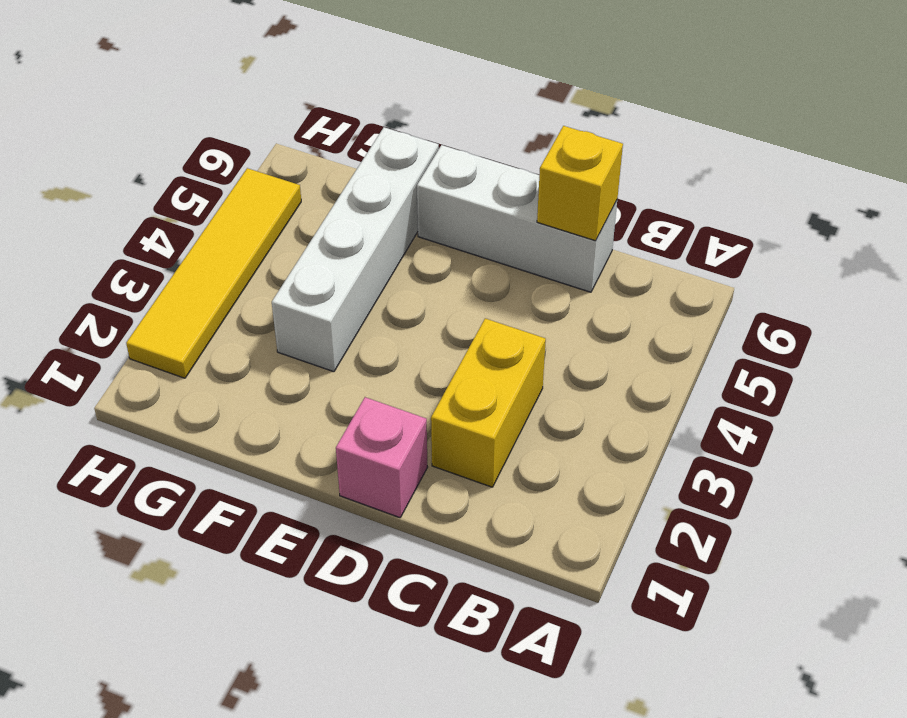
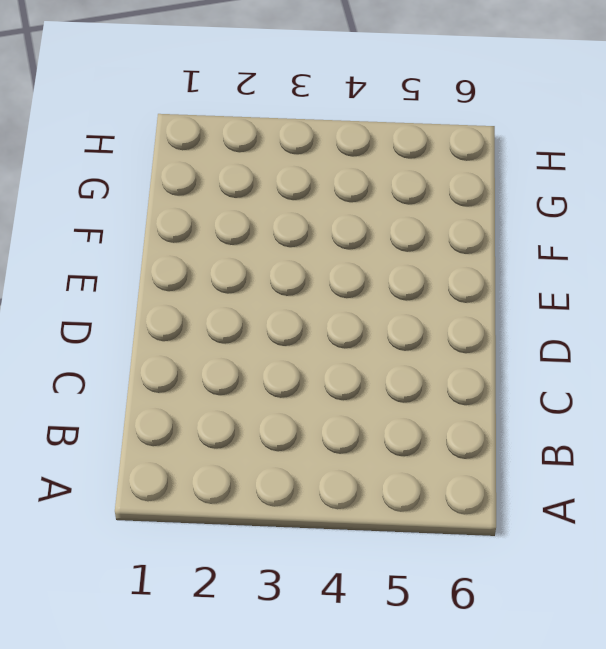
none -> yellow 1x2 brick [431,318,546,487]
none -> white 1x3 brick [417,145,617,292]

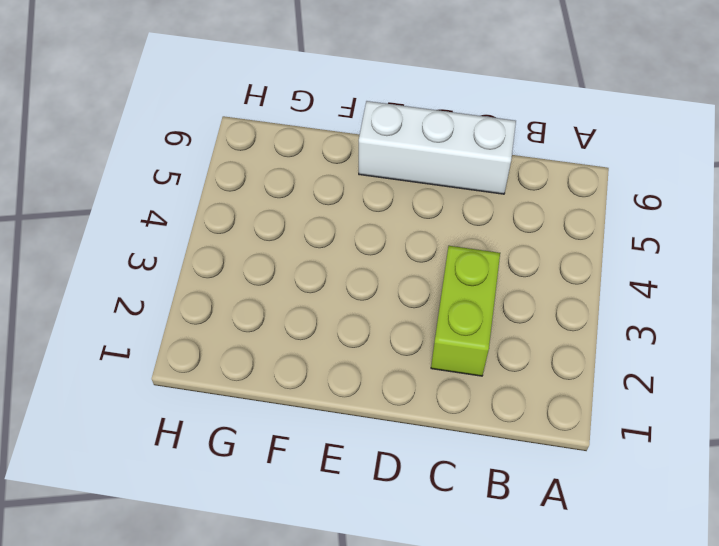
lime 1x2 brick [431,246,500,376] -> yellow 1x2 brick [431,318,546,487]
none -> pink 1x1 brick [336,397,427,518]
none -> white 1x4 brick [272,127,439,372]

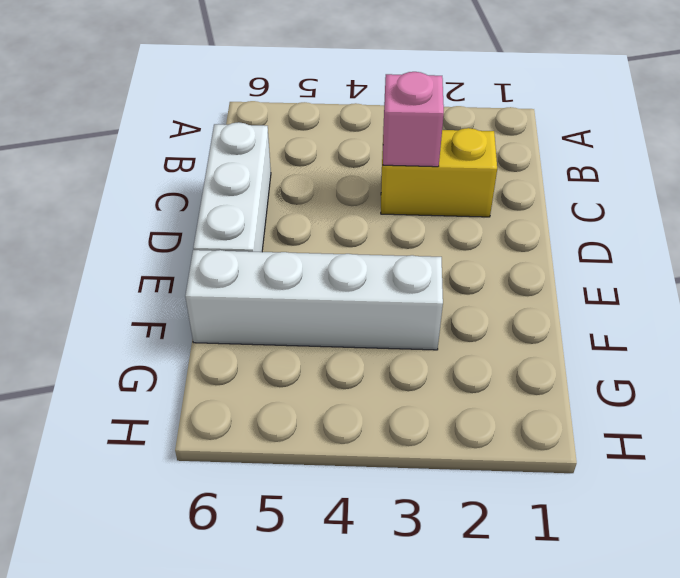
pink 1x1 brick [383,72,444,167] -> pink 1x1 brick moved to [336,397,427,518]
none -> yellow 1x4 tile [126,168,301,378]
none -> yellow 1x1 brick [537,126,623,241]

